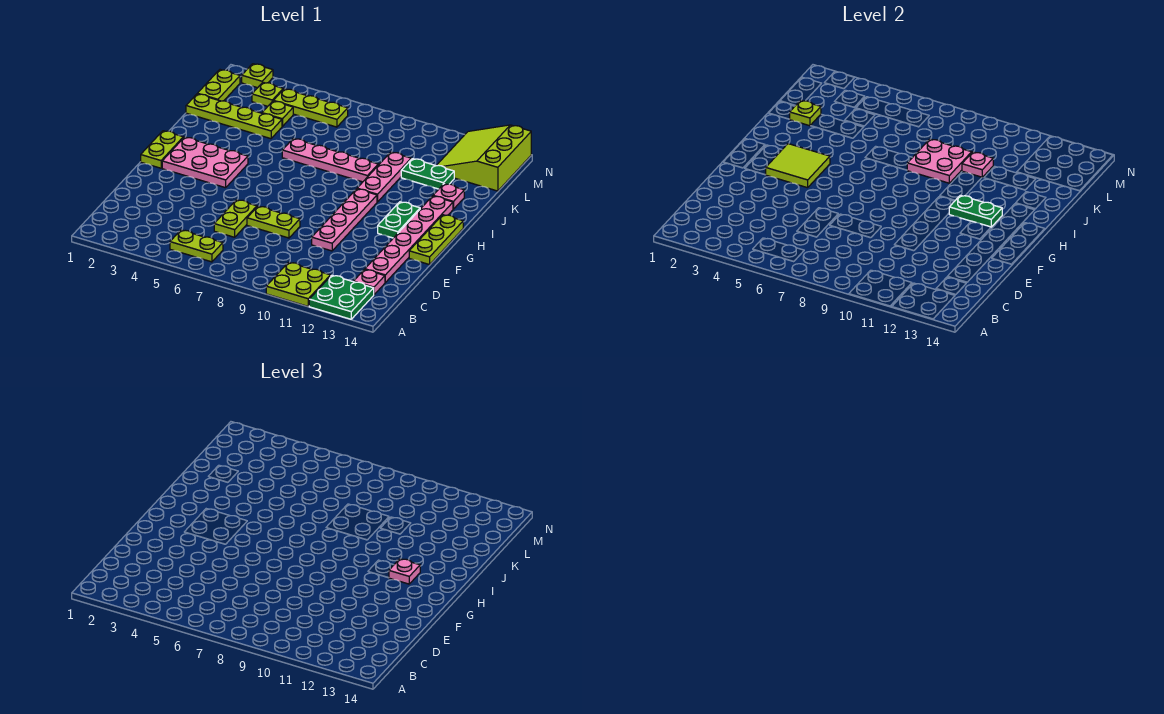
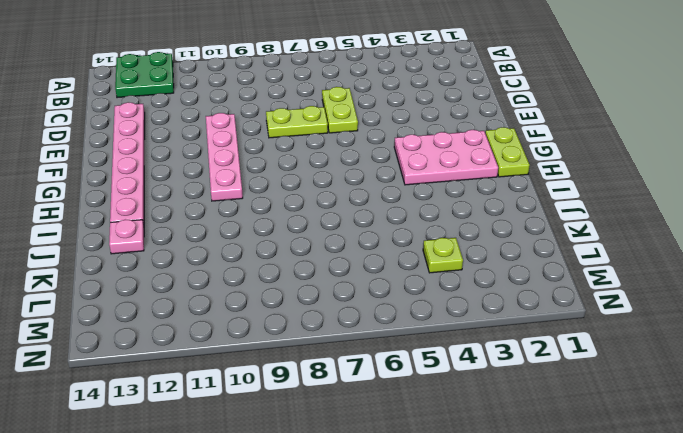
none -> lime 2x2 plate [266,262,330,306]
none -> lime 1x2 plate [170,230,223,262]
none -> pink 1x1 plate [354,270,385,295]

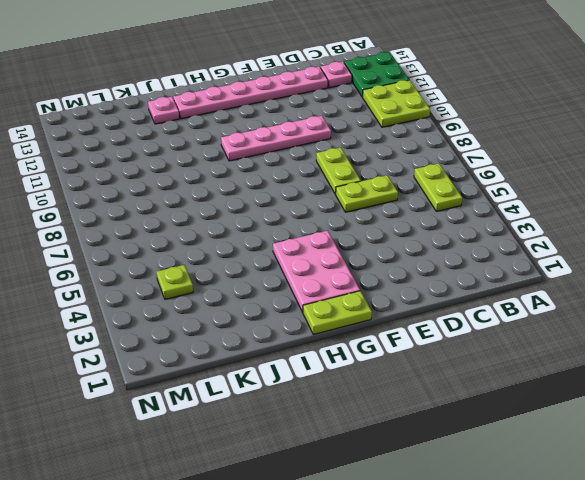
none -> lime 1x3 plate [409,215,463,265]
none -> green 1x2 plate [378,202,420,238]
none -> pink 1x3 plate [357,152,411,202]

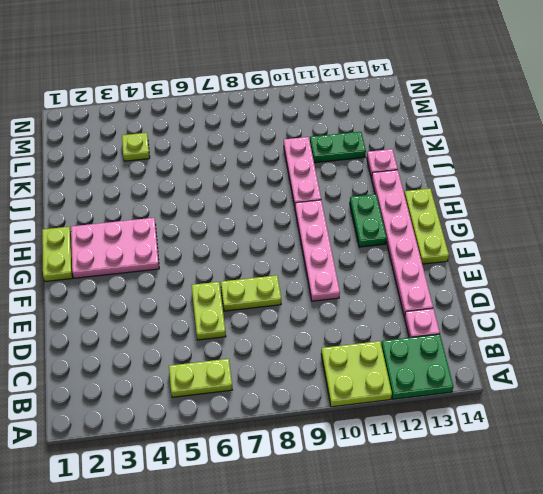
none -> pink 1x4 plate [282,138,378,182]
none -> lime 1x4 plate [186,94,282,139]
none -> lime 1x2 plate [197,70,240,101]

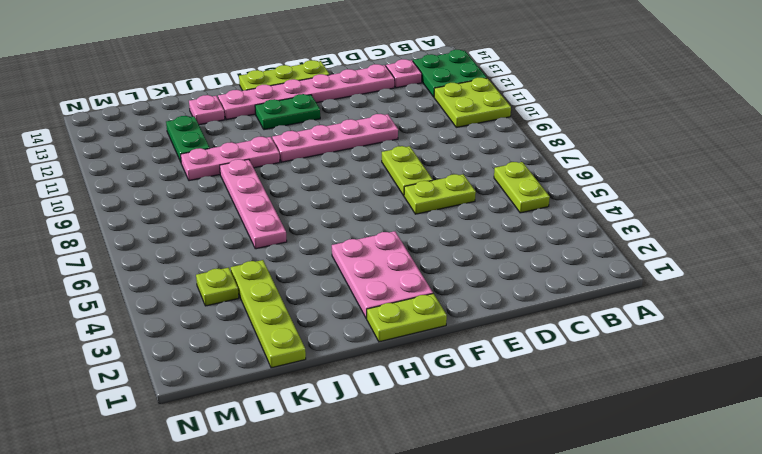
none -> lime 1x2 plate [197,70,240,101]
none -> lime 3x3 slope [436,125,531,191]
none -> lime 1x1 plate [252,82,283,106]

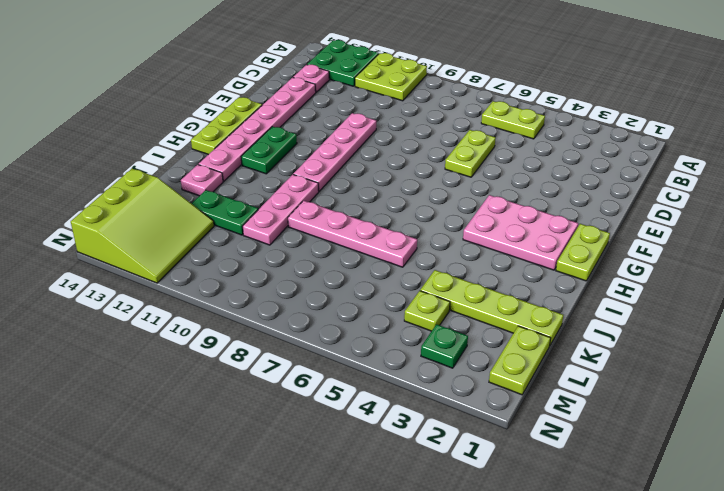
green 1x1 plate [421,324,468,368] -> lime 1x1 plate [252,82,283,106]
none -> lime 1x2 plate [247,206,300,238]
none -> lime 1x3 plate [274,89,348,127]
none -> lime 1x1 plate [242,64,273,88]

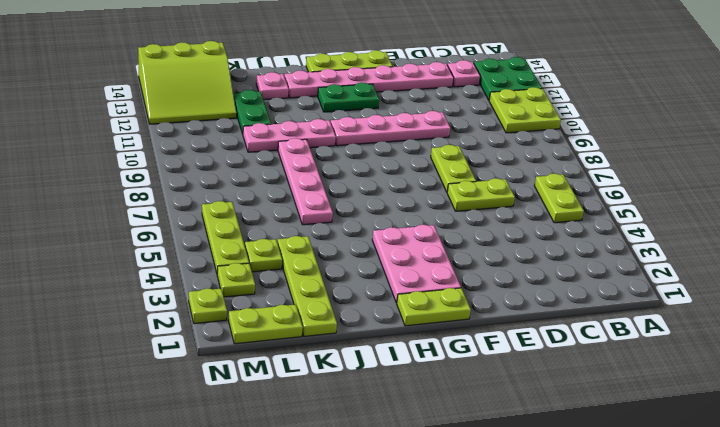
none -> lime 2x2 tile [766,144,830,188]
none -> green 1x2 plate [949,195,1002,227]
none -> pink 2x2 plate [907,139,972,183]

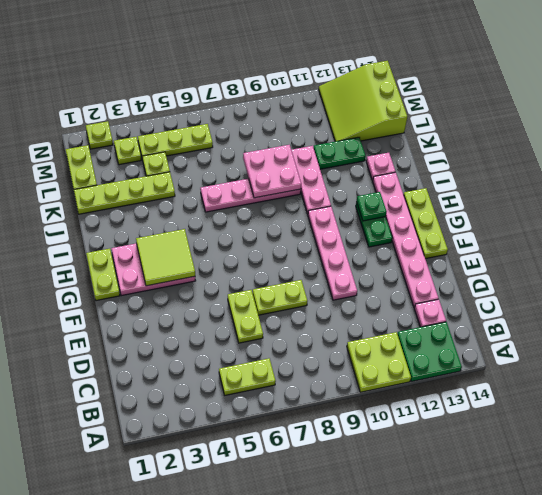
green 1x1 plate [357,192,387,221] -> green 1x2 plate [949,195,1002,227]
none -> lime 1x1 plate [790,100,821,126]
none -> pink 1x1 plate [962,152,993,177]
none -> pink 1x1 plate [389,559,420,584]

